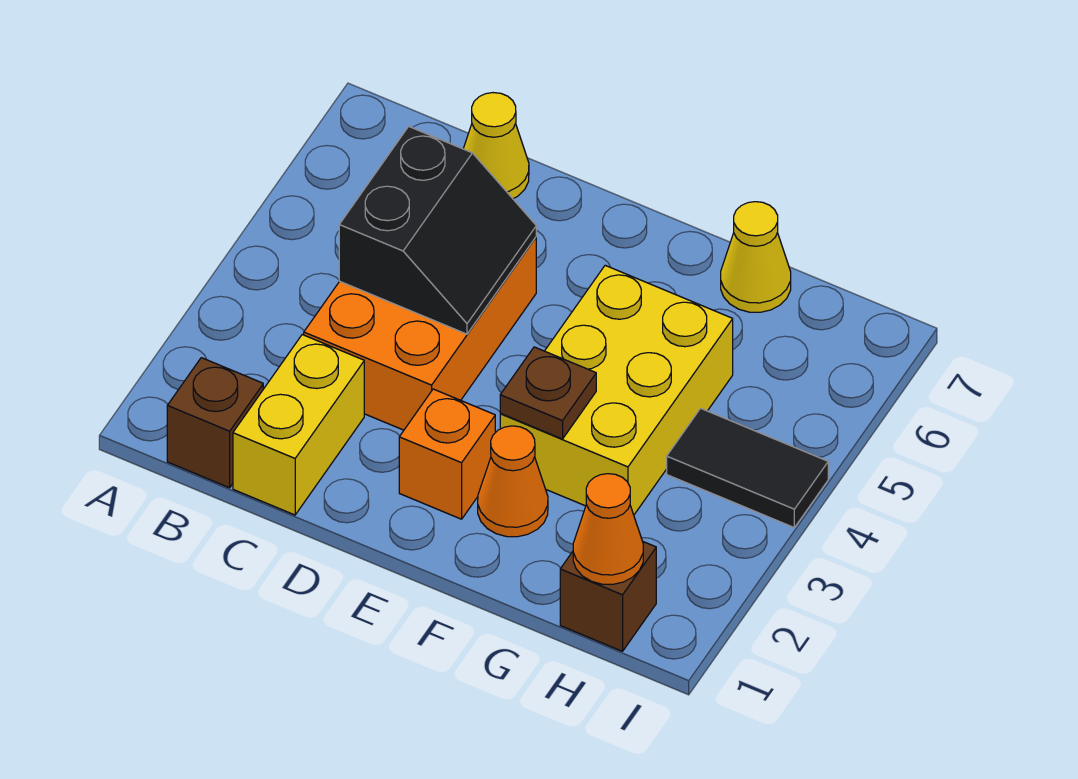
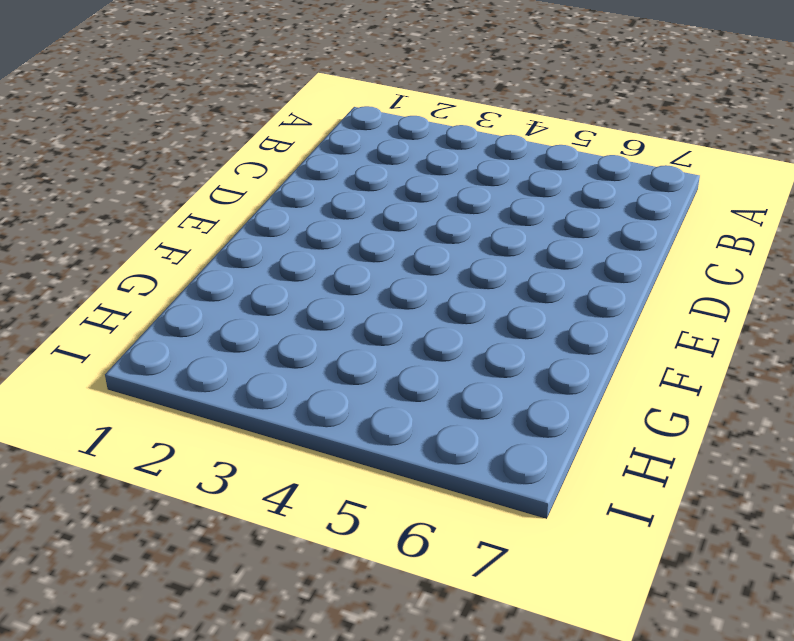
none -> brown 1x1 brick [167,358,263,488]
none -> yellow 1x2 brick [233,335,364,515]
none -> orange 2x3 brick [304,237,536,430]

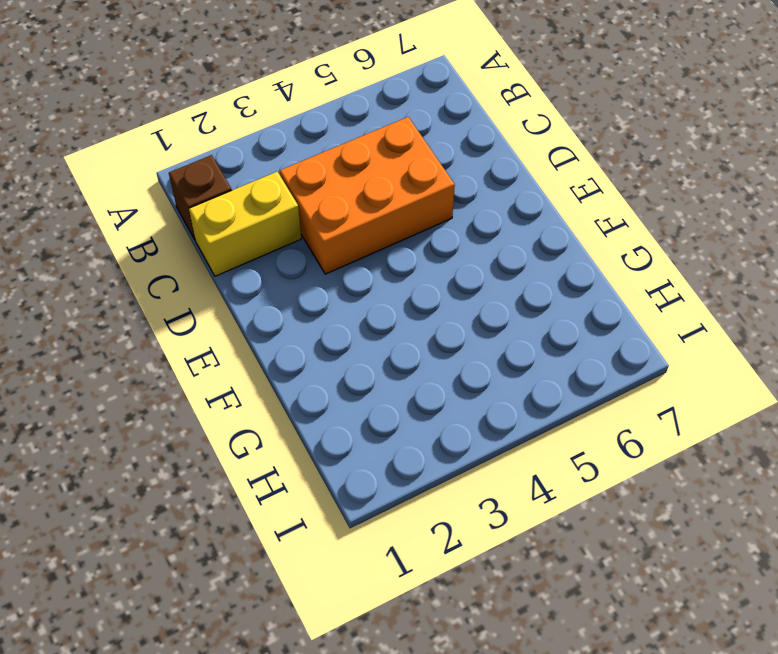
none -> yellow 1x1 cone [463,93,529,199]
none -> orange 1x1 brick [399,389,495,519]
none -> orange 1x1 cone [478,426,548,537]

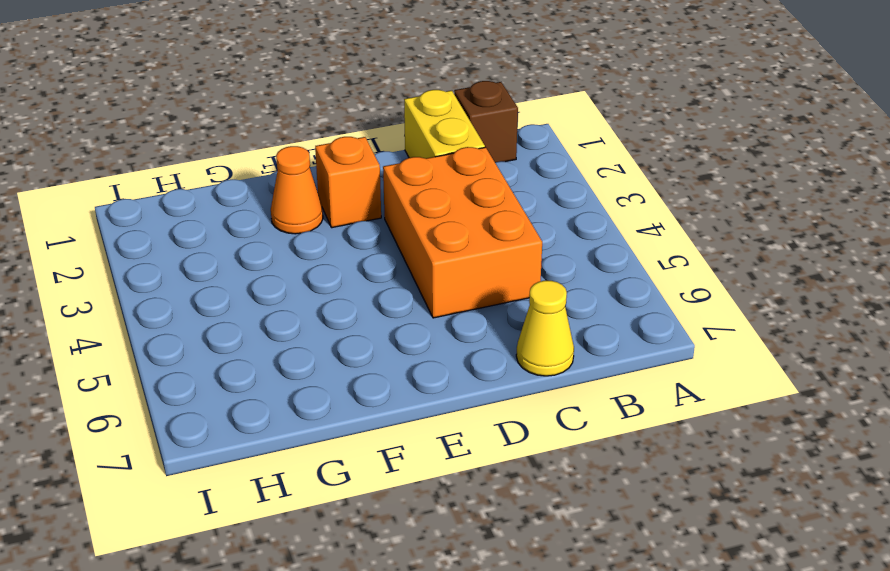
none -> yellow 2x3 brick [500,265,733,515]
none -> yellow 1x1 cone [721,202,791,312]
none -> brown 1x1 brick [560,542,656,651]

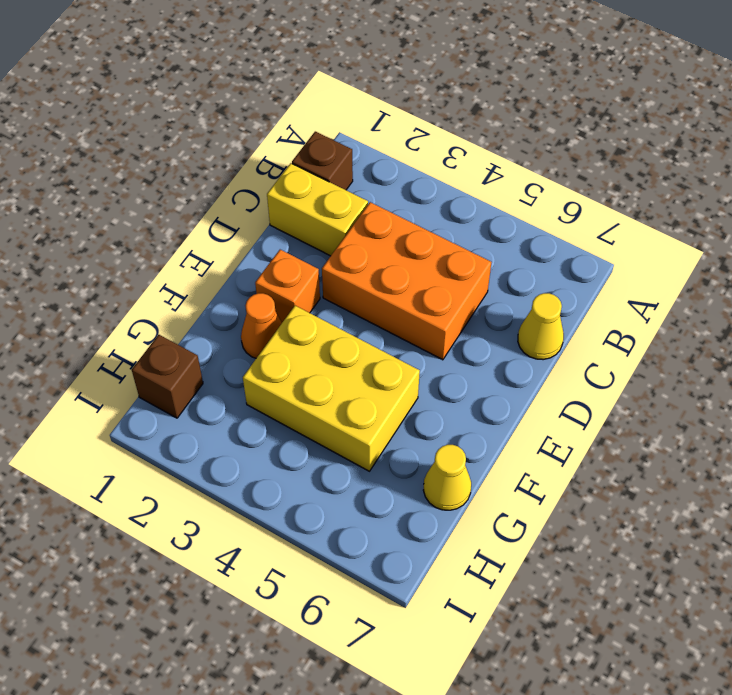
none -> black 1x2 tile [667,408,828,527]
none -> black 2x2 slope [339,126,536,334]
none -> brown 1x1 plate [500,347,596,439]

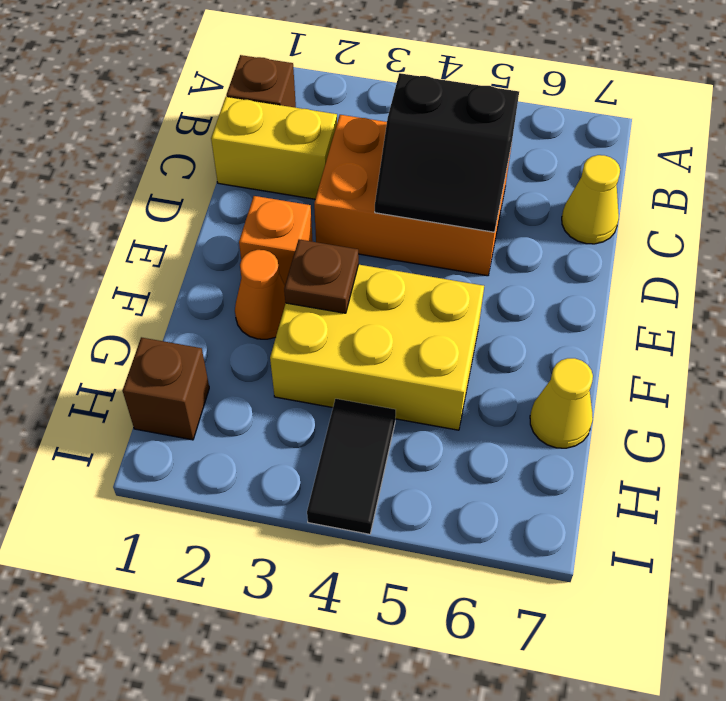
none -> orange 1x1 cone [573,474,643,584]

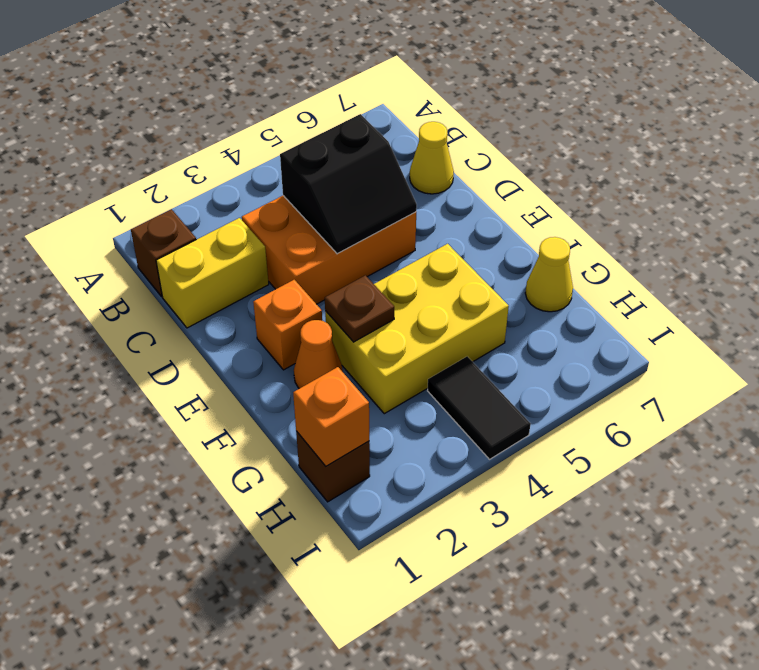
orange 1x1 brick [293,367,369,466] -> orange 1x1 cone [573,474,643,584]

